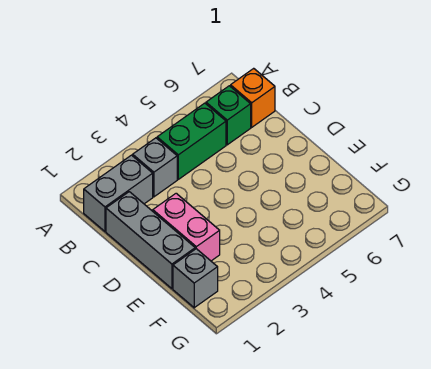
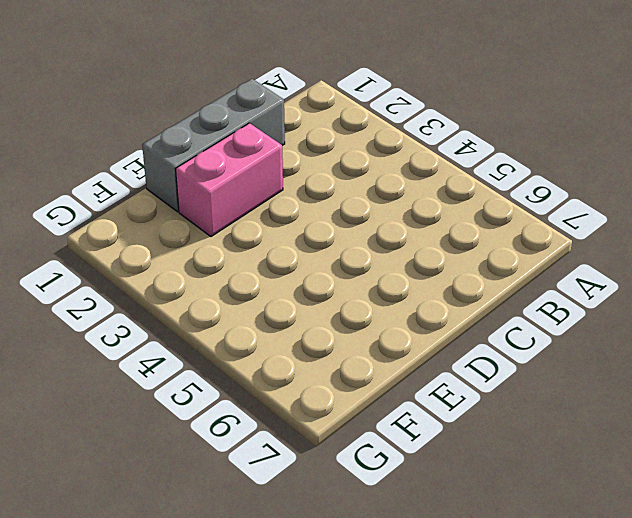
none -> grey 1x2 brick [84,155,153,231]
none -> grey 1x1 brick [133,138,177,197]

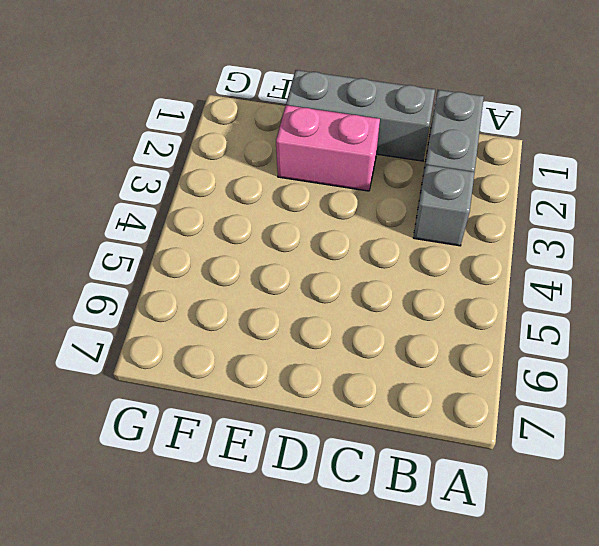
none -> green 1x2 brick [157,103,226,179]
none -> green 1x1 brick [206,86,251,145]

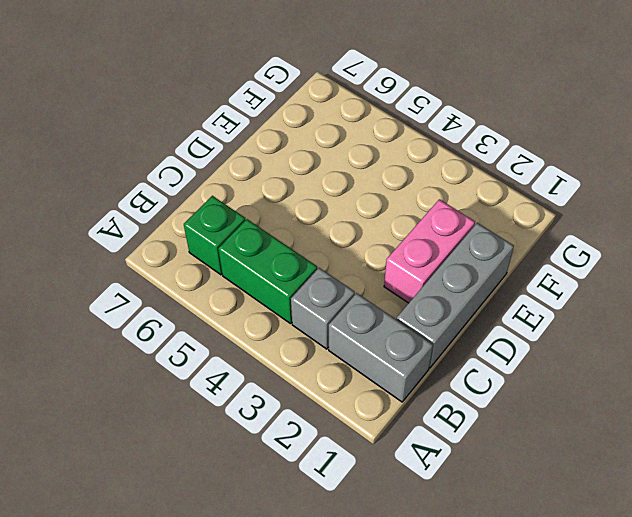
none -> orange 1x1 brick [231,68,275,127]
none -> grey 1x1 brick [173,249,218,308]

